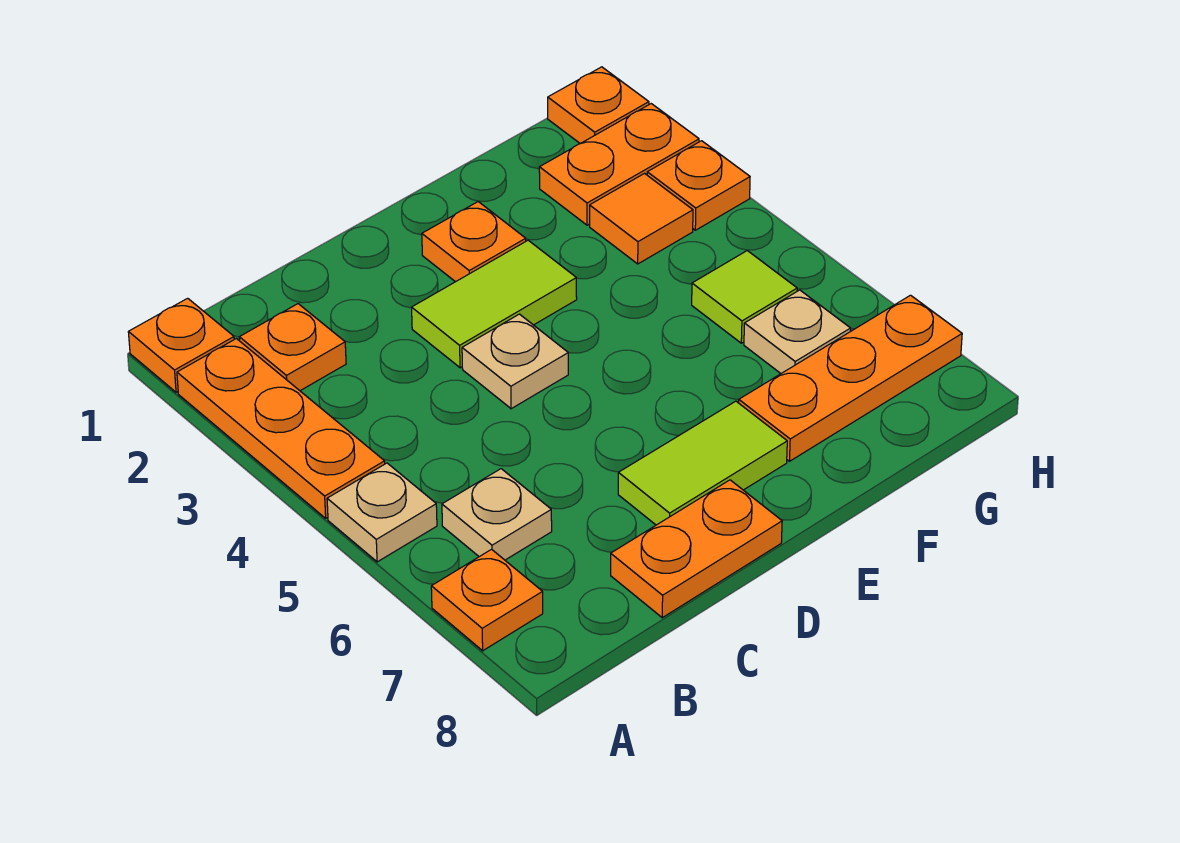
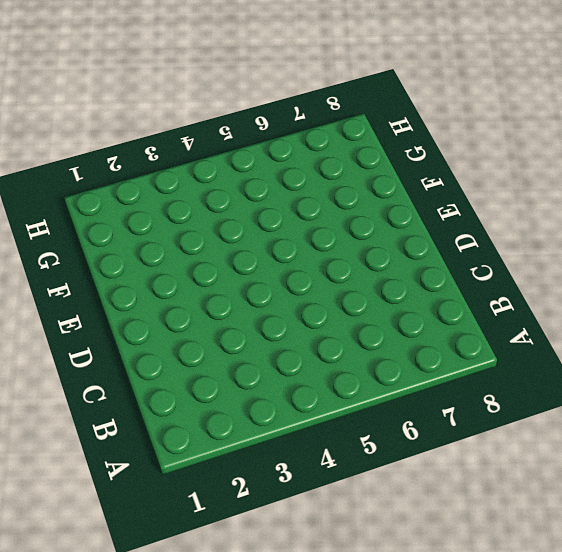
none -> orange 1x1 plate [128,298,234,392]
none -> orange 1x3 plate [177,339,385,518]
none -> tan 1x1 plate [327,463,437,562]

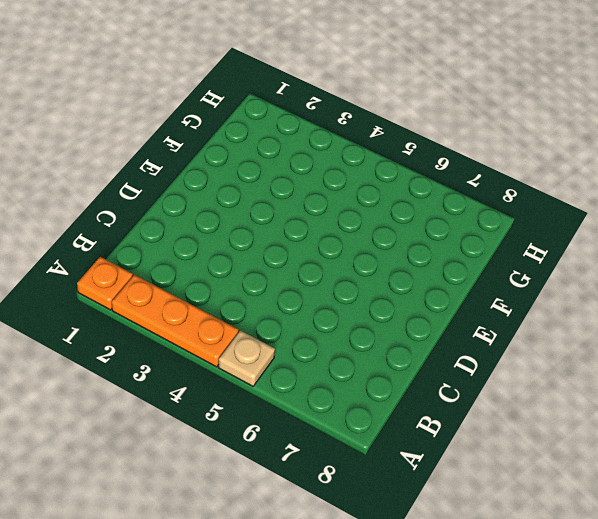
none -> orange 1x1 plate [431,549,543,651]
none -> orange 1x1 plate [239,304,346,391]
none -> tan 1x1 plate [442,469,552,560]

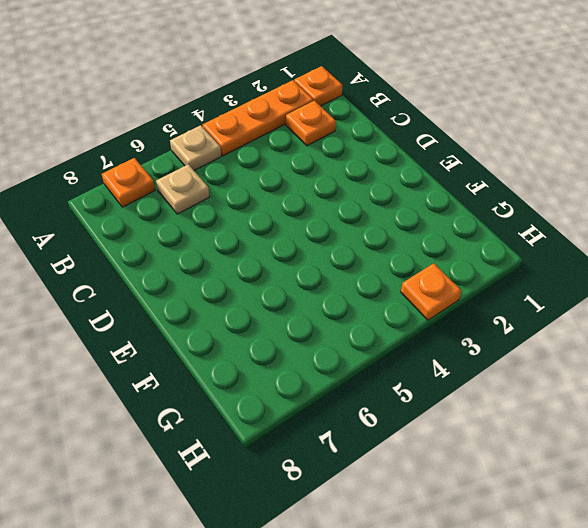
none -> orange 1x2 plate [611,480,782,618]
none -> lime 1x2 tile [412,240,577,368]
none -> tan 1x1 plate [462,314,568,409]

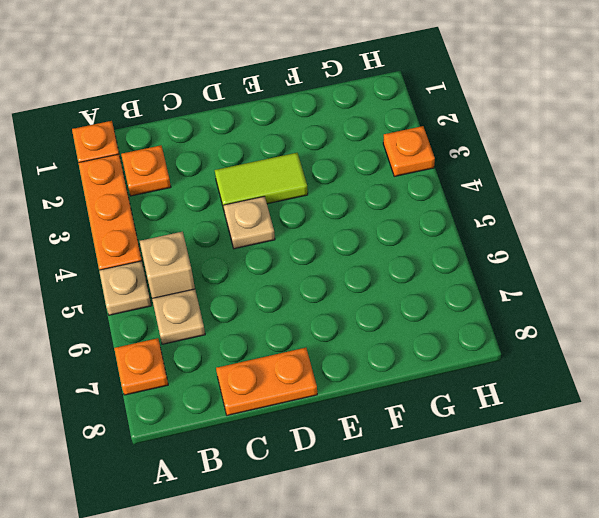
tan 1x1 brick [140,232,195,298] -> none
none -> lime 1x2 tile [618,401,787,525]
none -> orange 1x1 plate [422,202,526,282]
none -> orange 1x3 plate [739,295,962,461]

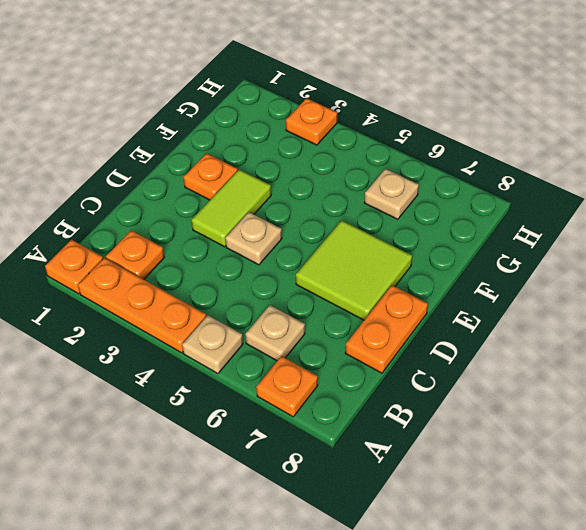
lime 2x2 tile [296,220,412,320] -> lime 1x2 tile [618,401,787,525]
none -> orange 1x3 plate [739,295,962,461]
none -> orange 1x2 plate [539,104,699,225]
none -> orange 1x1 tile [590,174,693,264]

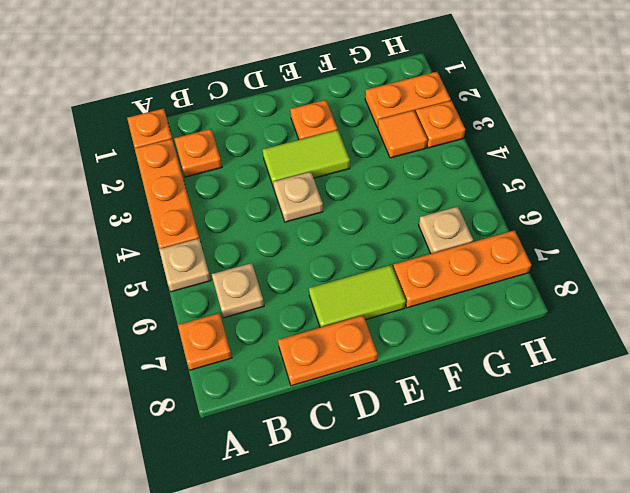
none -> lime 1x1 tile [692,251,797,343]
none -> orange 1x1 plate [548,67,649,144]

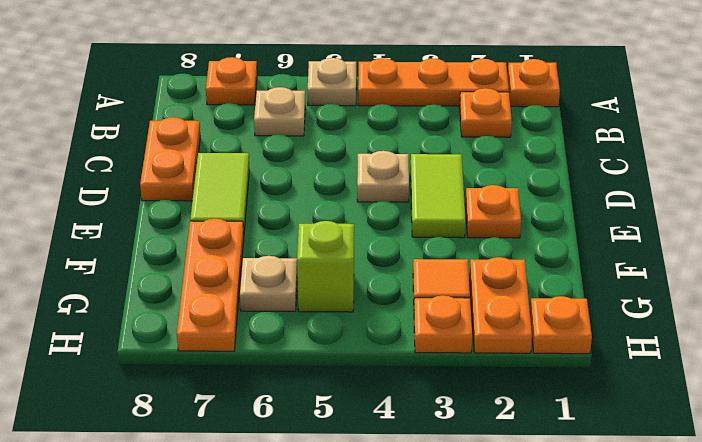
lime 1x1 brick [297,221,354,312] -> lime 1x1 tile [692,251,797,343]

